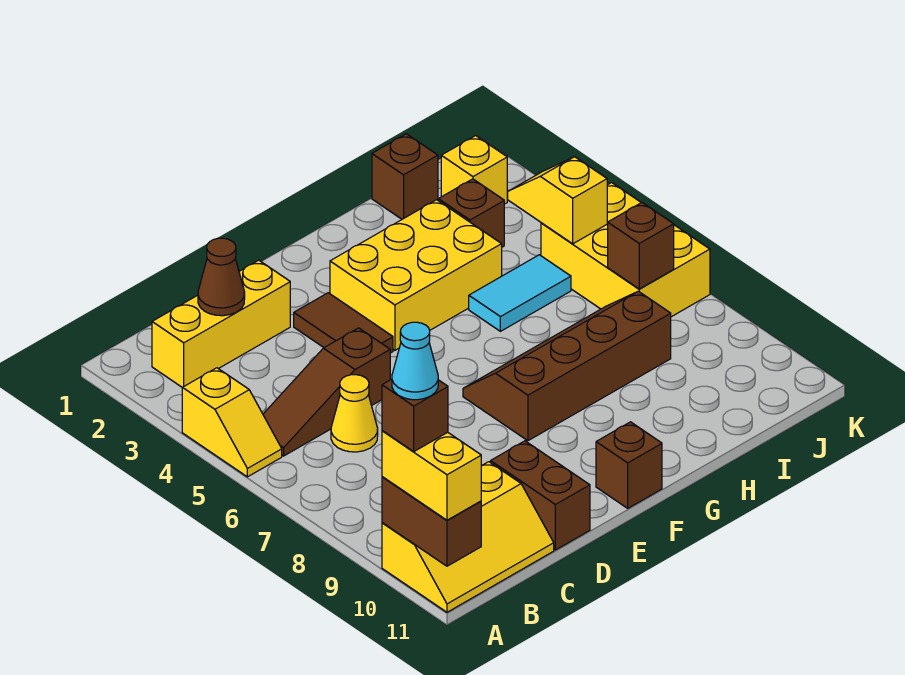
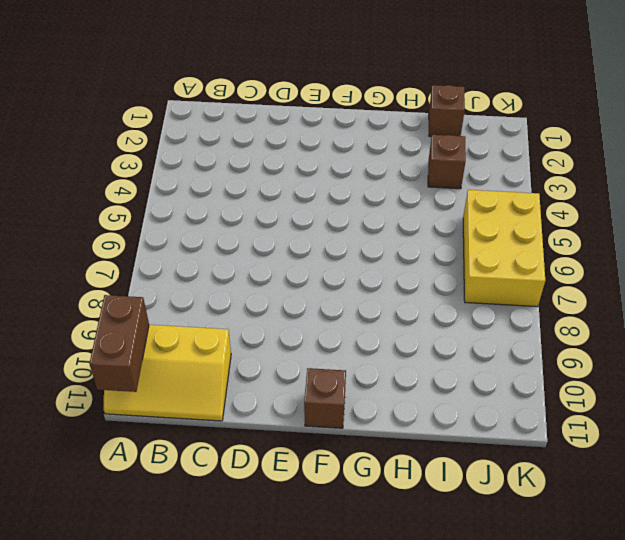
none -> yellow 1x2 slope [182,368,282,477]
none -> yellow 1x3 brick [152,260,290,387]
none -> brown 1x3 slope [263,328,390,456]

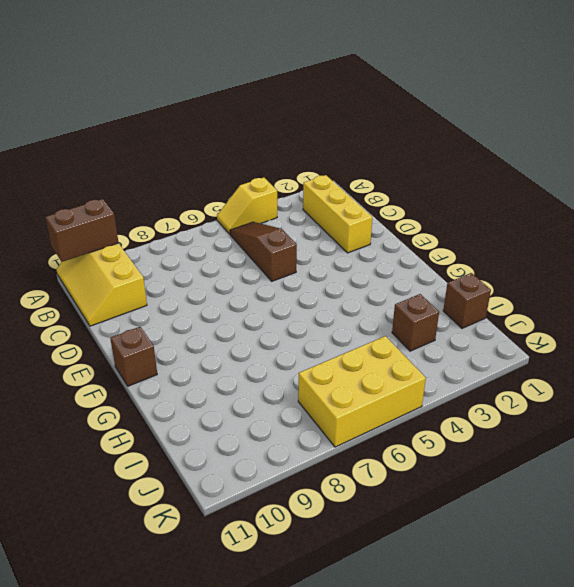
none -> yellow 1x1 cone [331,375,378,452]
none -> brown 1x2 brick [491,441,590,550]
none -> brown 1x2 tile [294,293,393,353]

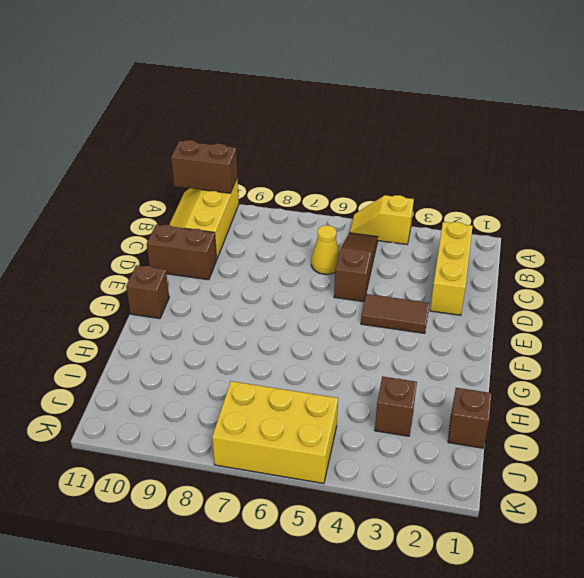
none -> yellow 2x3 brick [330,200,502,350]
none -> brown 2x4 slope [463,291,671,441]
none -> cyan 1x2 tile [469,255,571,331]

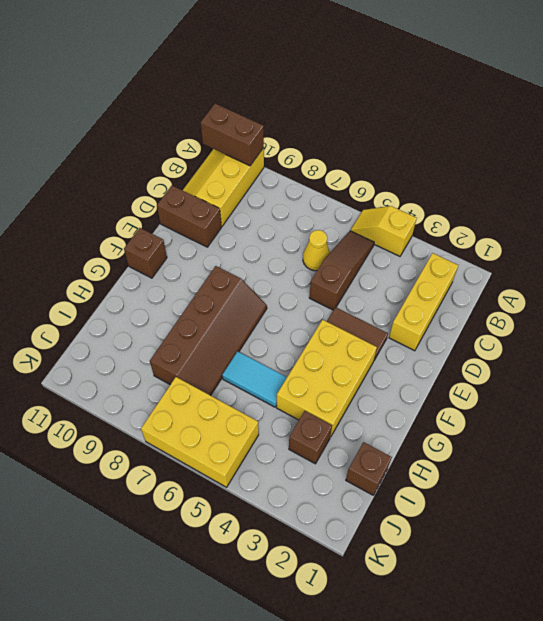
cyan 1x2 tile [222,351,287,407] -> cyan 1x2 tile turned to [469,255,571,331]
none -> yellow 1x1 brick [441,136,507,204]
none -> brown 1x1 cone [198,238,245,316]
none -> yellow 1x2 slope [508,157,607,244]

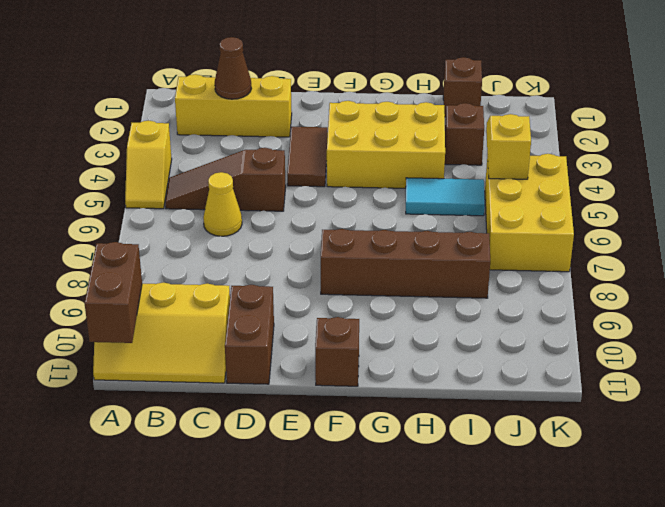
none -> yellow 1x1 brick [441,136,507,204]
none -> brown 1x1 brick [608,203,674,289]
none -> yellow 1x2 brick [382,431,481,520]

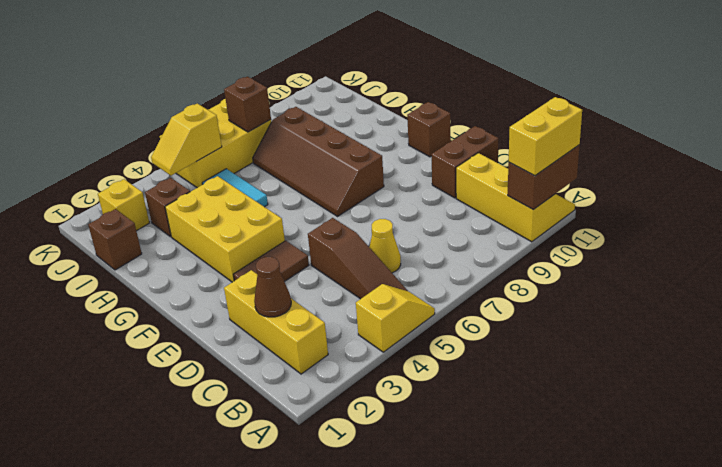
none -> brown 1x1 brick [382,379,448,451]
none -> cyan 1x1 cone [392,322,438,400]

